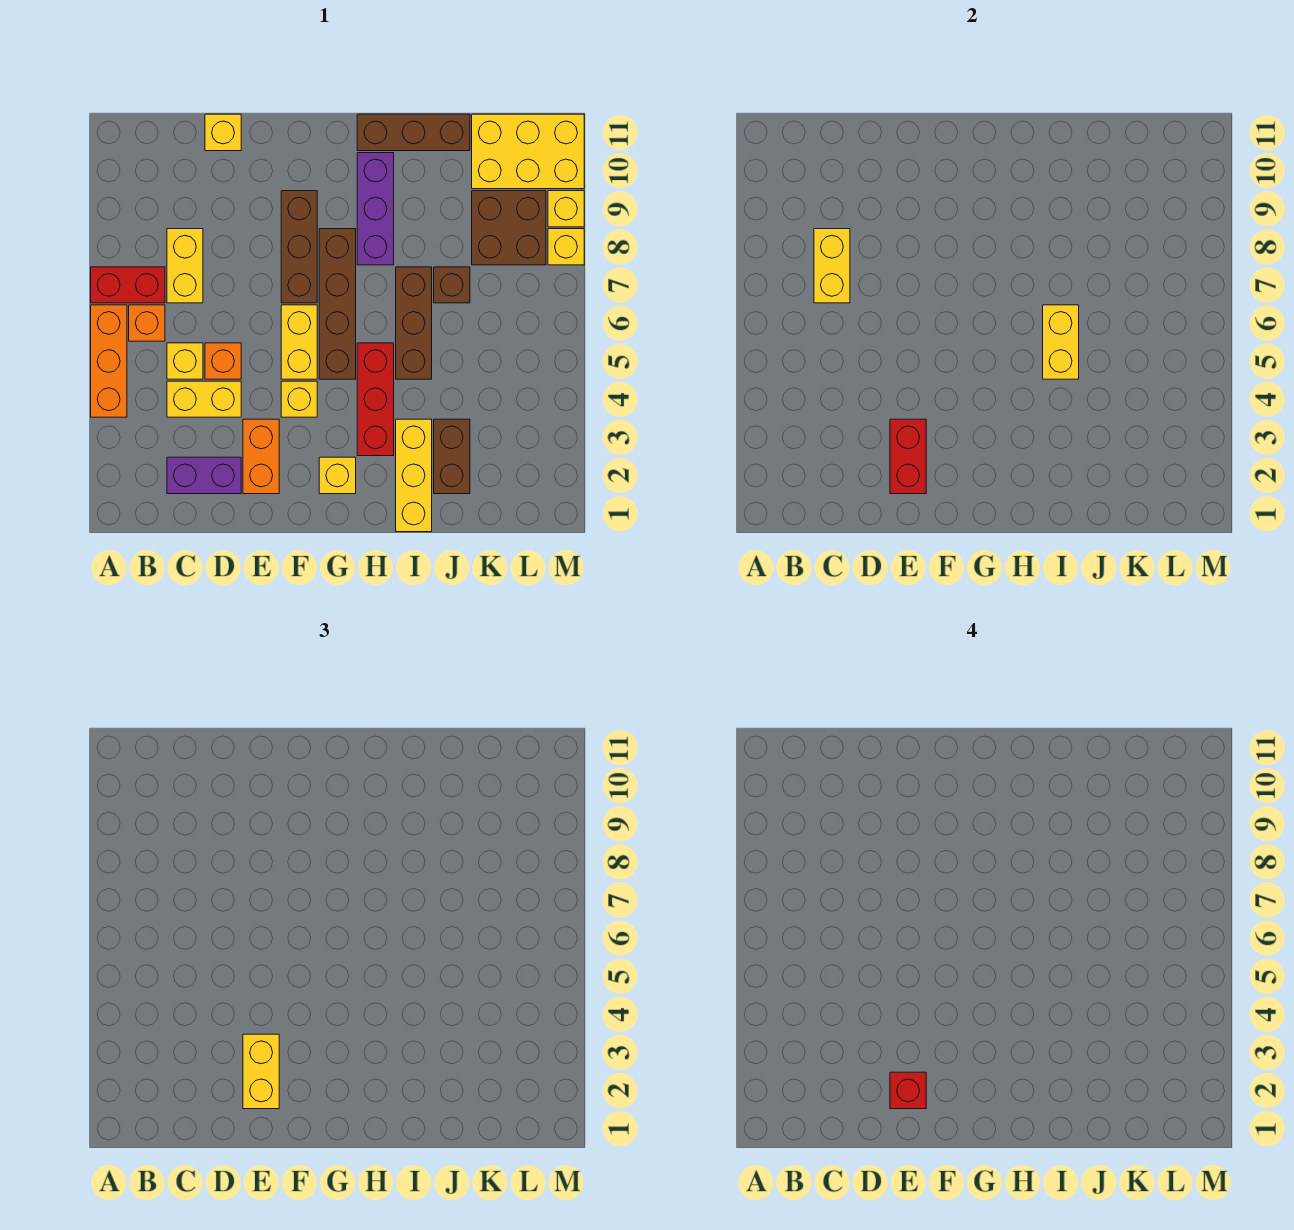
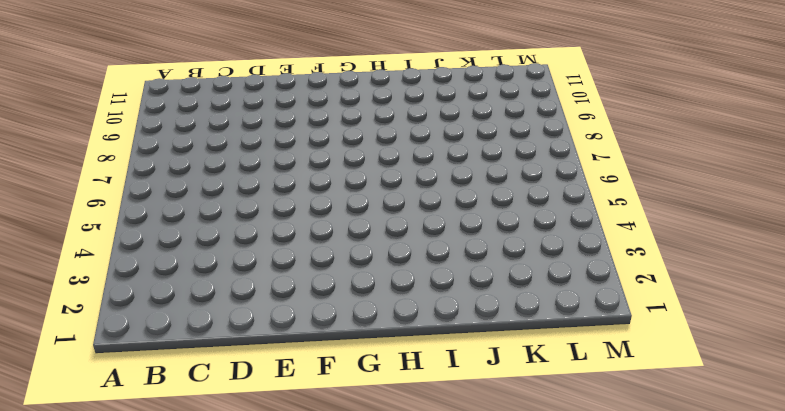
none -> orange 1x3 brick [91,305,127,417]
none -> red 1x2 brick [91,267,165,303]
none -> orange 1x1 brick [129,305,165,341]
none -> purple 1x2 brick [167,457,241,494]

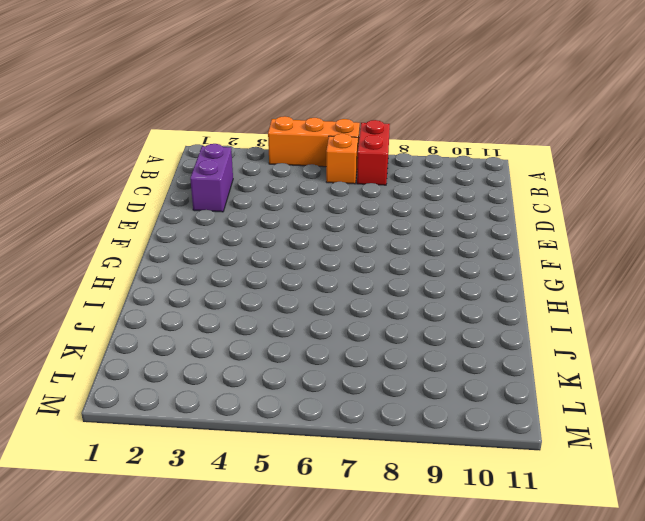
none -> yellow 1x2 brick [167,381,241,417]
none -> yellow 1x1 brick [167,343,203,379]
none -> yellow 1x2 brick [167,229,203,303]
none -> orange 1x1 brick [205,343,241,379]

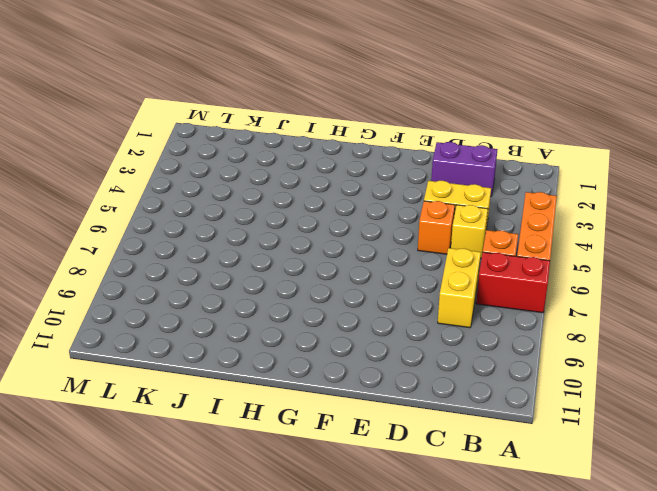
none -> yellow 1x1 brick [205,114,241,151]
none -> orange 1x2 brick [243,419,279,494]
none -> yellow 1x1 brick [281,381,317,417]
none -> yellow 1x2 brick [281,305,317,379]

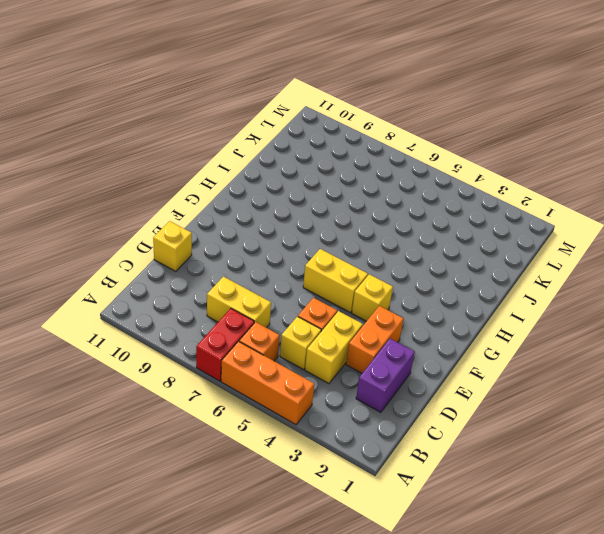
orange 1x2 brick [346,306,404,373] -> orange 1x2 brick turned to [243,419,279,494]
none -> brown 1x3 brick [281,191,317,303]
none -> yellow 1x1 brick [319,457,356,494]
none -> brown 1x4 brick [319,229,356,379]
none -> red 1x3 brick [357,343,394,456]

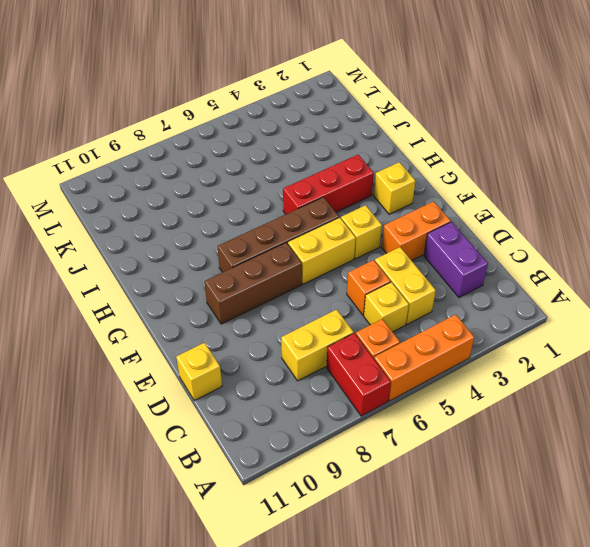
none -> purple 1x3 brick [357,153,394,265]
none -> brown 1x3 brick [357,114,470,151]
none -> yellow 1x3 brick [396,419,432,532]
none -> brown 1x3 brick [396,267,432,379]

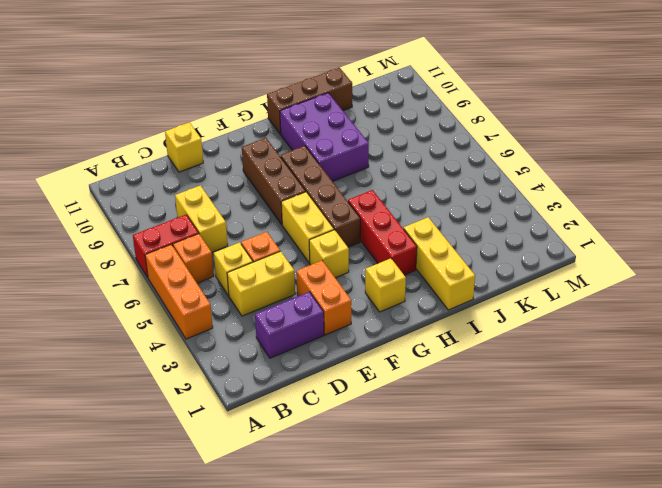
purple 2x3 brick [280,93,369,181] -> purple 1x3 brick [357,153,394,265]
none -> brown 1x3 brick [396,267,432,379]
none -> brown 1x2 brick [434,419,470,494]
none -> brown 1x1 brick [434,267,470,303]
none -> brown 2x2 brick [472,191,546,265]

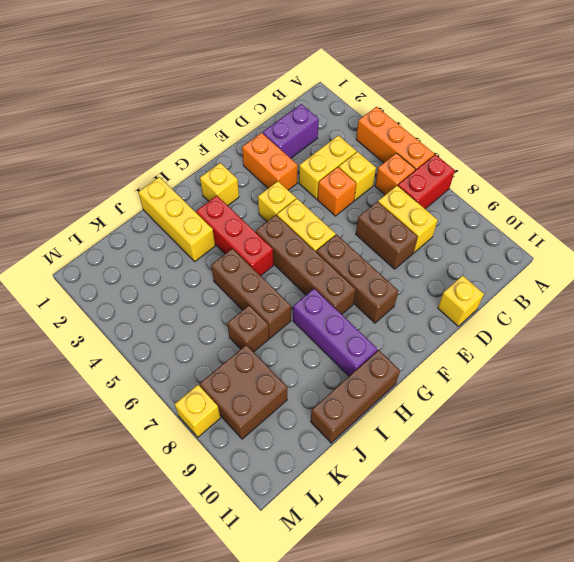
brown 1x2 brick [356,202,418,269] -> brown 1x2 brick moved to [434,419,470,494]
none -> yellow 2x3 brick [472,114,584,189]
none -> yellow 1x1 brick [548,191,584,227]
none -> yellow 1x2 brick [814,229,850,303]
none -> red 1x2 brick [890,419,926,494]

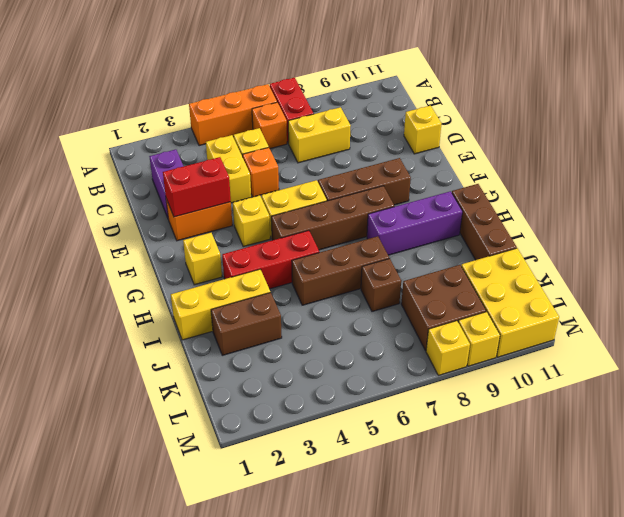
none -> yellow 1x2 brick [814,229,850,303]
none -> yellow 1x2 brick [1043,305,1079,379]
none -> yellow 1x2 brick [243,1034,279,1109]
none -> red 1x1 brick [890,1072,926,1109]

